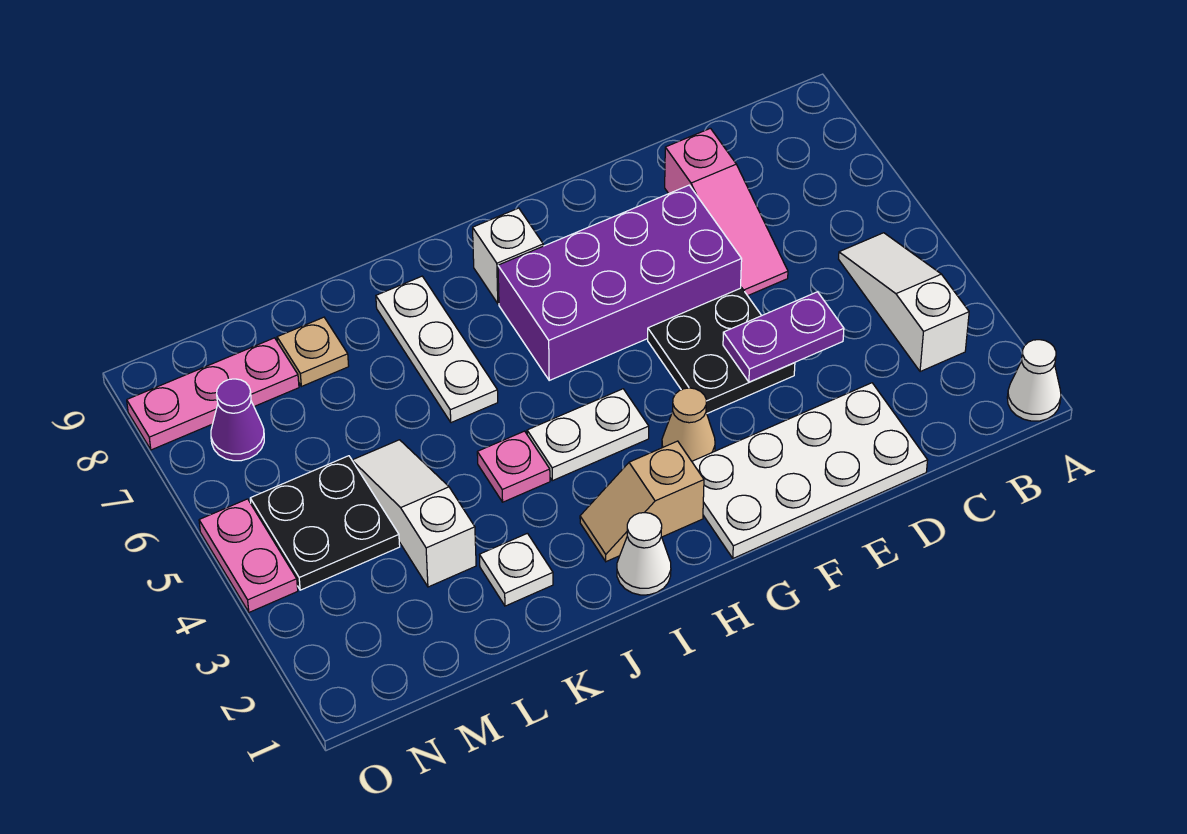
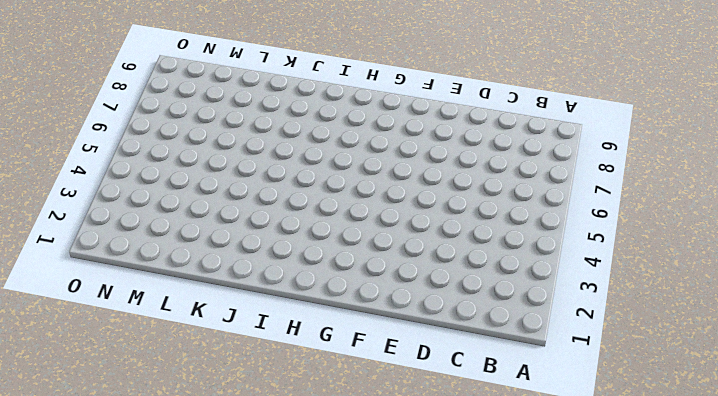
none -> white 1x1 cone [1007,340,1061,421]
none -> white 1x3 slope [839,233,969,372]
none -> white 2x4 plate [692,383,928,558]

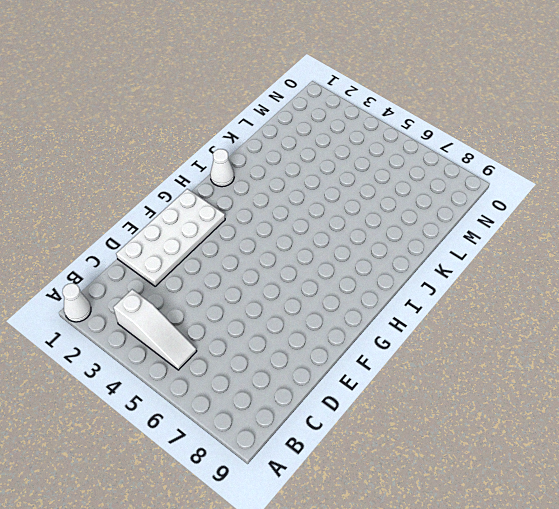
none -> pink 1x3 slope [665,128,788,296]
none -> black 2x2 plate [648,288,795,413]
none -> purple 2x4 brick [498,185,742,380]

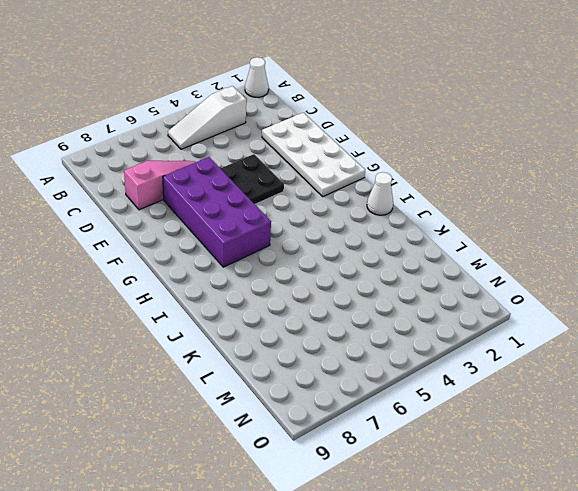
none -> tan 1x1 cone [662,388,715,461]
none -> tan 1x2 slope [580,441,704,562]
none -> white 1x2 plate [527,389,649,481]

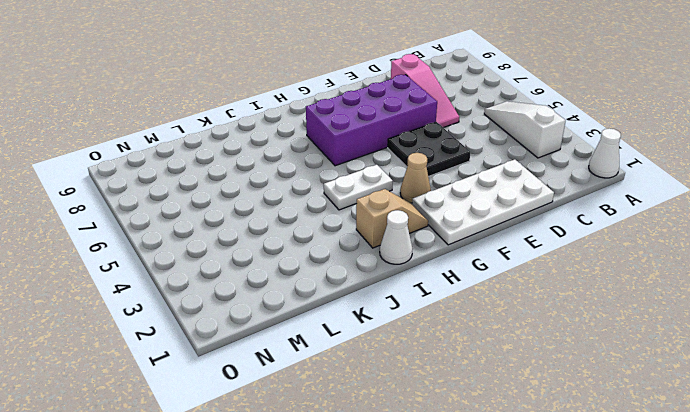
tan 1x2 slope [356,189,428,248] -> tan 1x2 slope turned to [580,441,704,562]
none -> white 1x1 brick [473,208,543,304]
none -> pink 1x1 plate [477,431,550,502]
none -> white 1x3 plate [376,276,498,423]

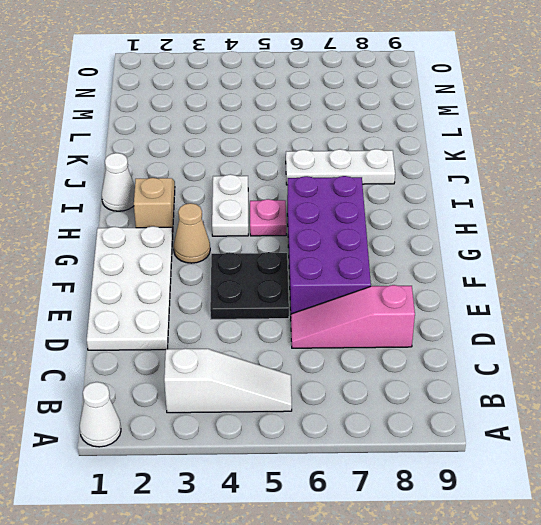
pink 1x1 plate [250,199,286,236] -> pink 1x1 plate moved to [477,431,550,502]
none -> white 1x1 brick [473,208,543,304]
none -> white 1x1 plate [480,533,553,606]
none -> white 1x3 slope [352,440,476,587]

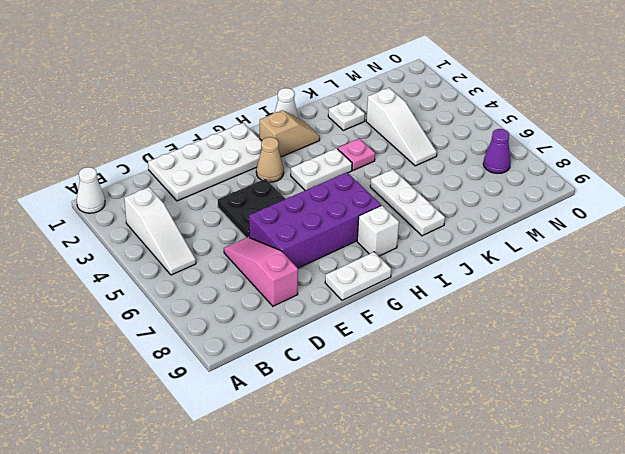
white 1x2 plate [325,252,391,300] -> none
none -> tan 1x1 plate [277,317,349,387]
none -> black 2x2 plate [250,456,400,590]
none -> pink 1x3 plate [127,338,299,450]

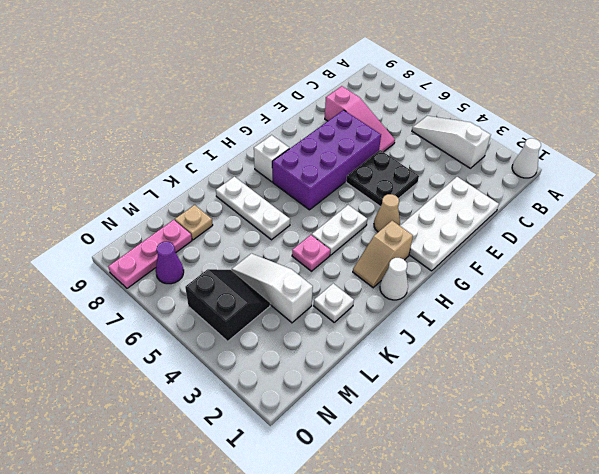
black 2x2 slope [185,269,270,341] -> black 2x2 plate [250,456,400,590]
none -> pink 1x2 plate [199,499,298,612]
none -> purple 1x2 plate [723,292,844,382]

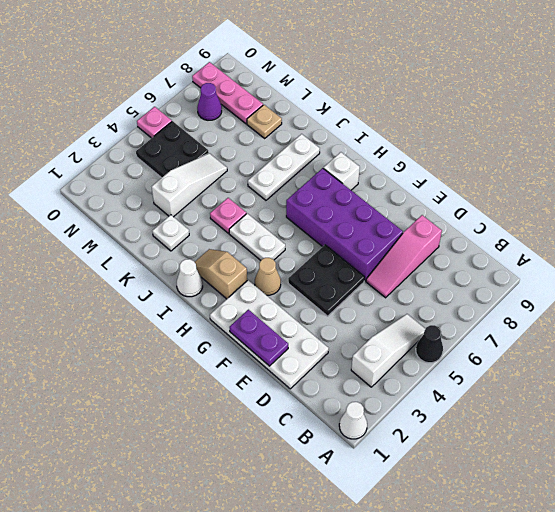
black 1x1 cone [416,325,443,363] -> none
purple 1x2 plate [229,310,288,366] -> purple 1x2 plate moved to [723,292,844,382]
pink 1x1 plate [137,107,172,138] -> pink 1x2 plate [199,499,298,612]

